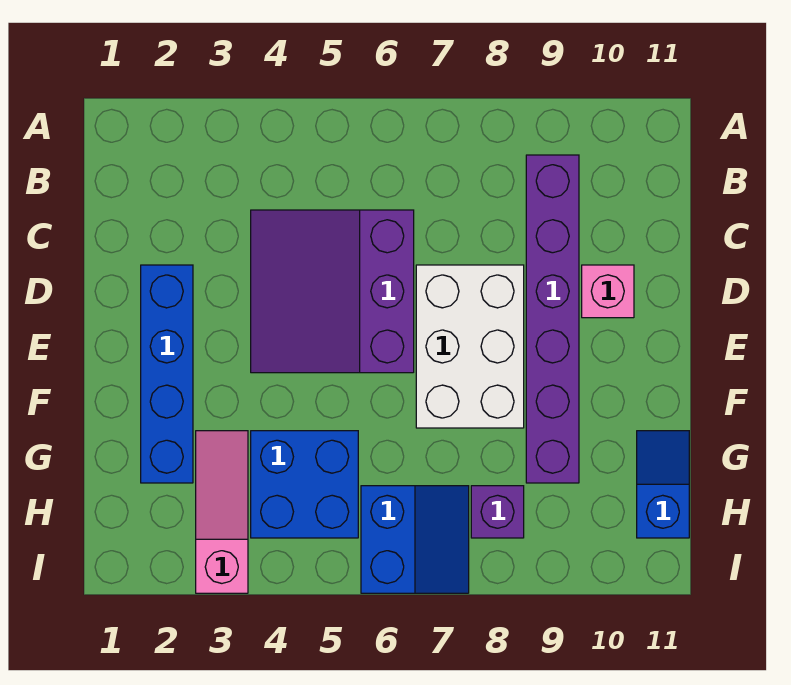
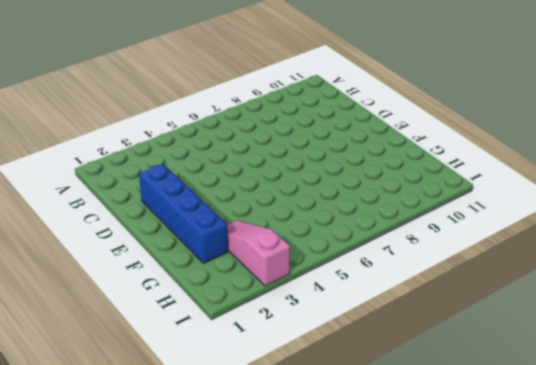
none -> purple 1x6 brick [526,155,579,483]
none -> purple 3x3 slope [251,210,414,373]

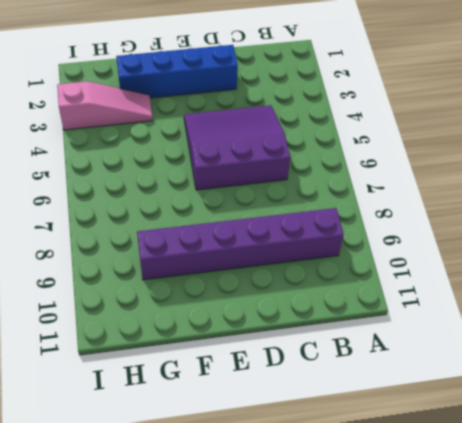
none -> white 2x3 brick [416,265,524,428]
none -> pink 1x1 brick [582,265,634,318]

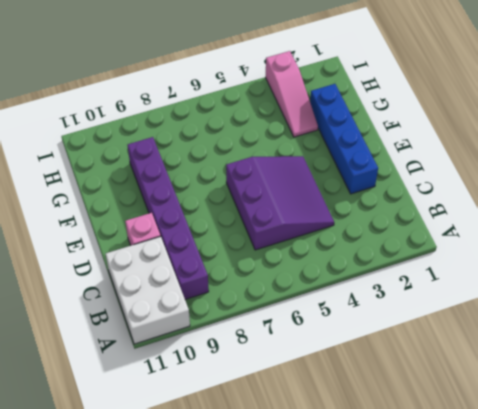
white 2x3 brick [106,236,190,344] -> white 2x3 brick moved to [416,265,524,428]
none -> blue 2x2 brick [251,431,358,538]
none -> blue 1x2 slope [637,431,689,538]

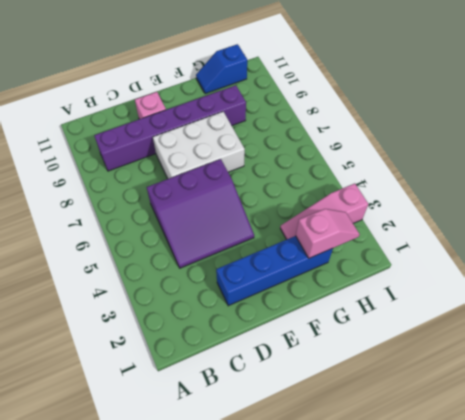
pink 1x2 slope [296,209,360,258] -> none
none -> blue 2x2 brick [251,431,358,538]
none -> blue 2x2 slope [361,486,469,593]

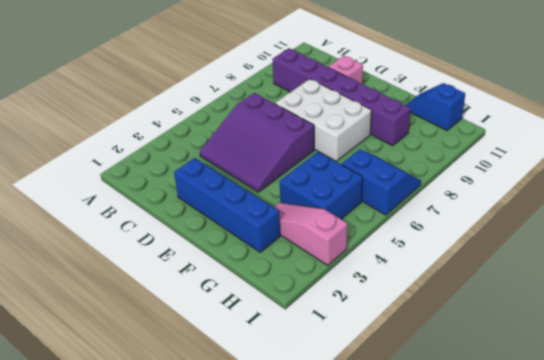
none -> purple 1x1 brick [471,486,524,538]

